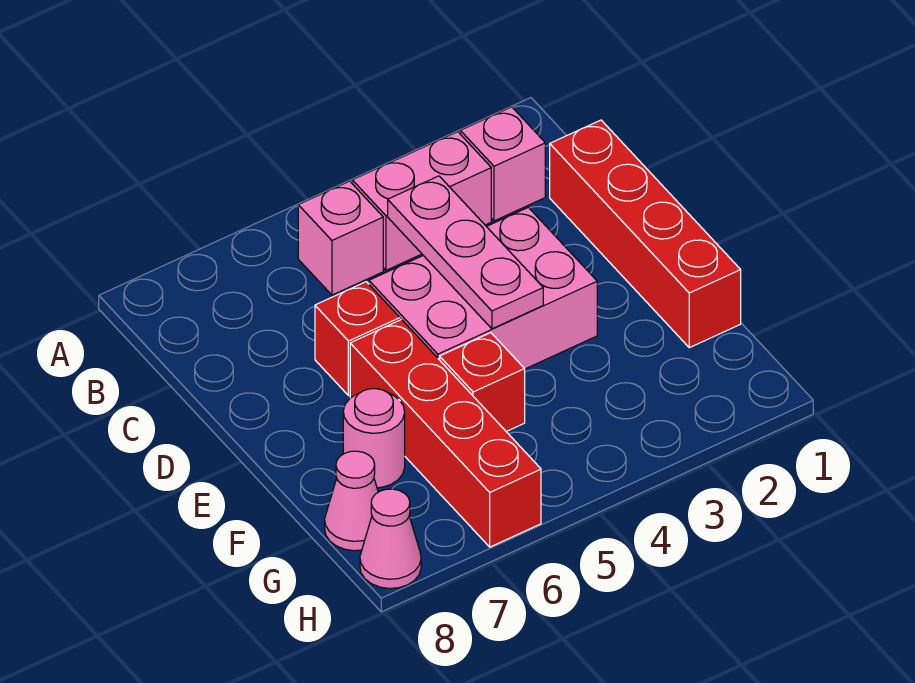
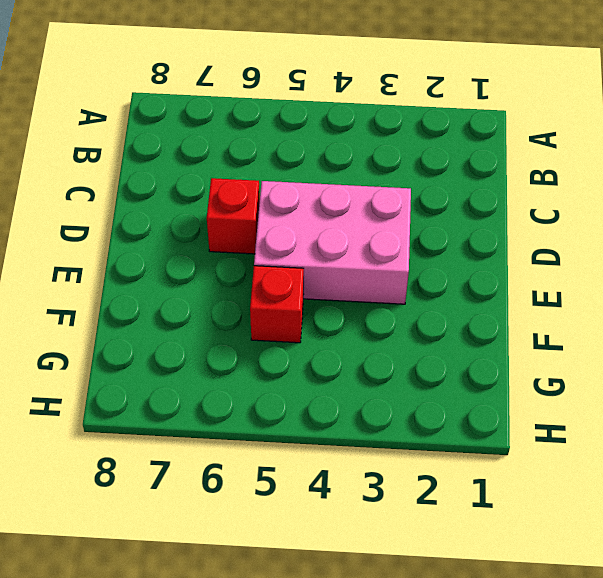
none -> pink 1x1 brick [460,107,545,221]
none -> pink 1x2 brick [352,132,491,270]
none -> pink 1x1 brick [298,181,383,295]

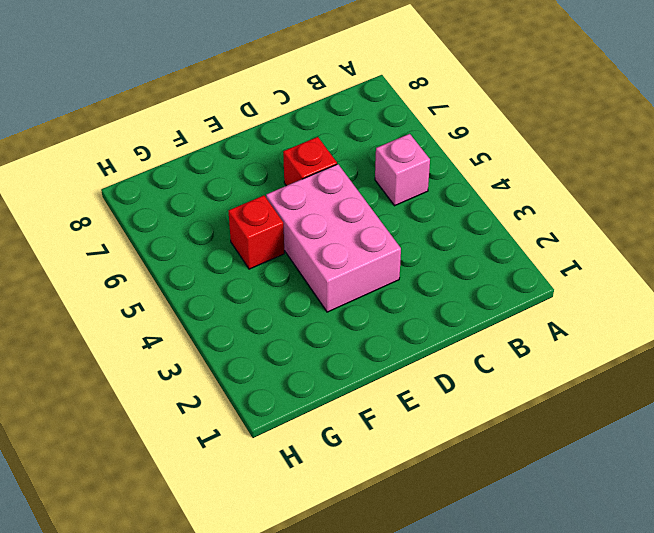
none -> pink 1x1 brick [460,107,545,221]
none -> pink 1x2 brick [352,132,491,270]
none -> red 1x4 brick [550,120,741,348]

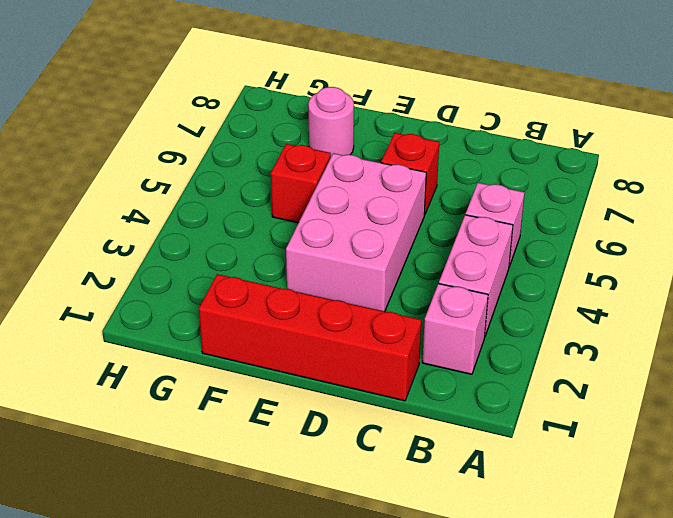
none -> red 1x4 brick [350,320,541,547]
none -> pink 1x1 cone [325,451,378,551]
none -> pink 1x1 cone [360,489,421,588]

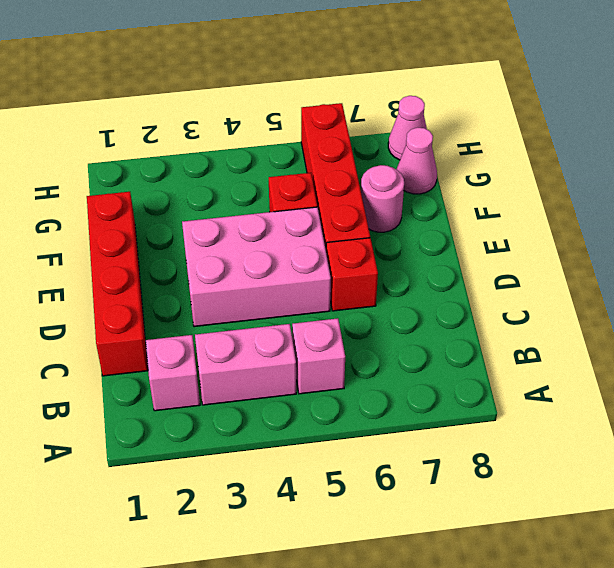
none -> pink 1x3 plate [388,176,543,329]

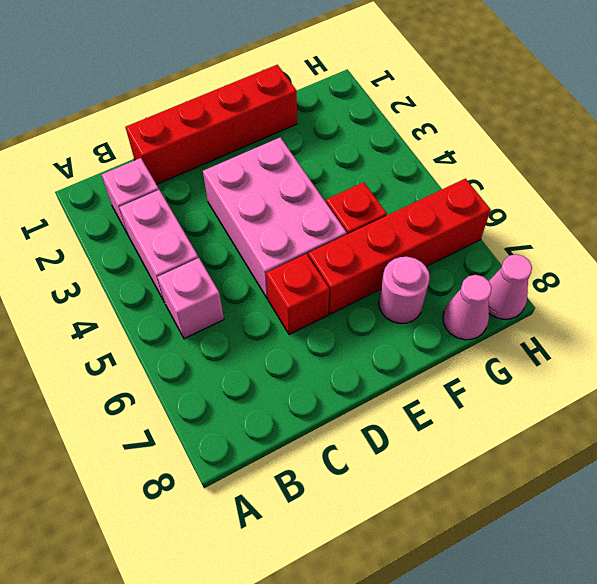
none -> pink 1x3 plate [388,176,543,329]

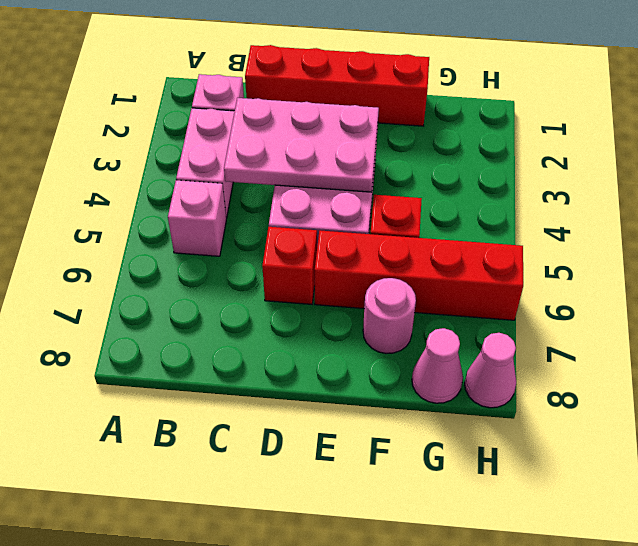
pink 2x3 plate [224,98,379,192] -> pink 1x3 plate [388,176,543,329]

